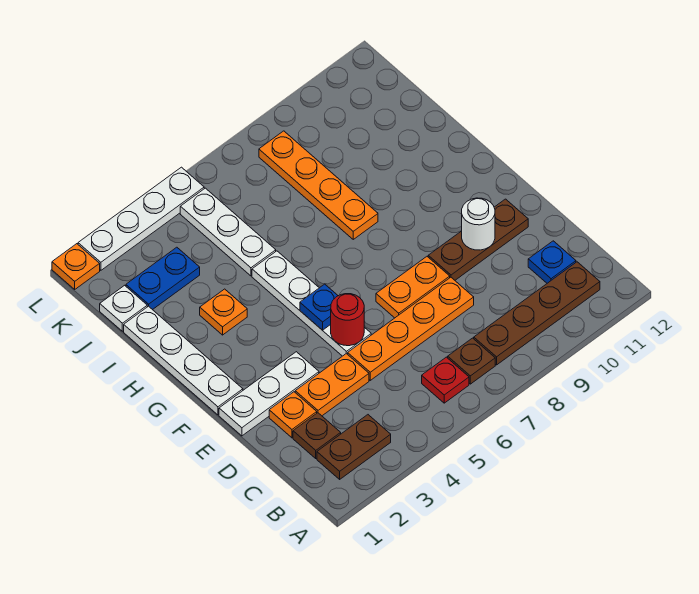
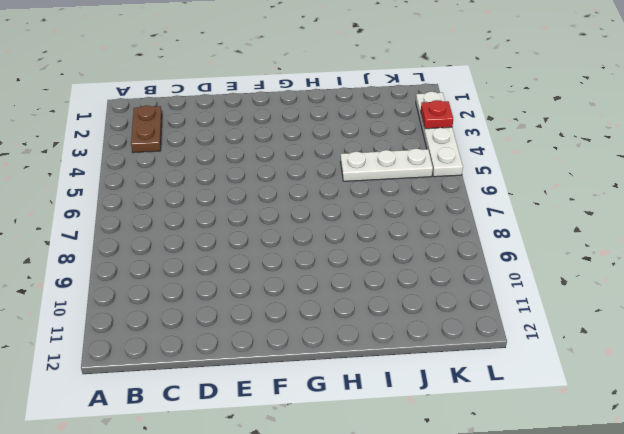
red 1x1 plate [421,100,453,129] -> red 1x1 plate moved to [422,357,469,403]
none -> brown 1x1 plate [448,338,495,384]
none -> brown 1x4 plate [474,262,600,365]
none -> brown 1x1 plate [293,413,341,458]

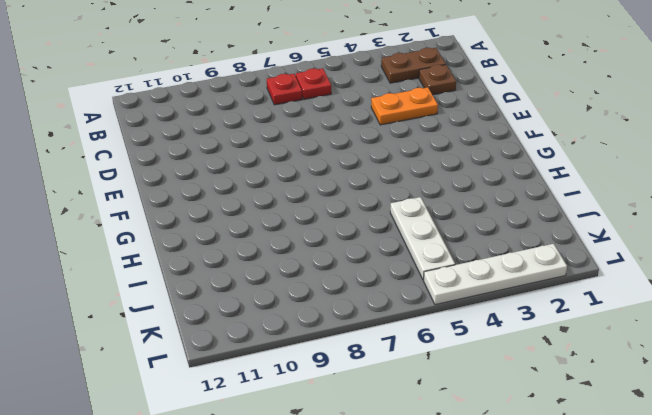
red 1x1 plate [267,74,302,105] -> brown 1x1 plate [448,338,495,384]
none -> brown 1x4 plate [474,262,600,365]
none -> blue 1x1 plate [528,241,576,283]
none -> orange 1x1 plate [269,392,317,438]

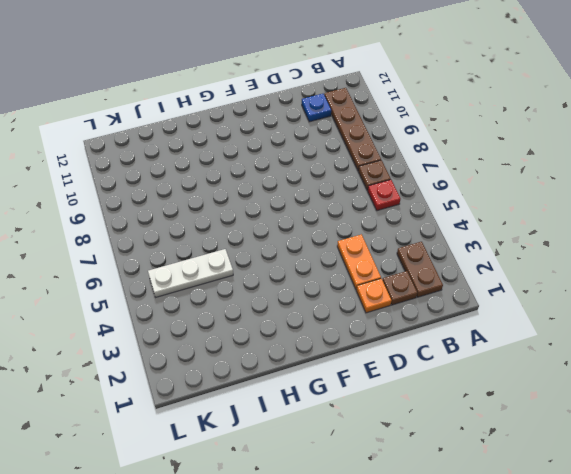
none -> orange 1x4 plate [348,277,474,380]
none -> white 1x3 plate [219,352,319,436]
none -> white 1x4 plate [252,251,371,356]

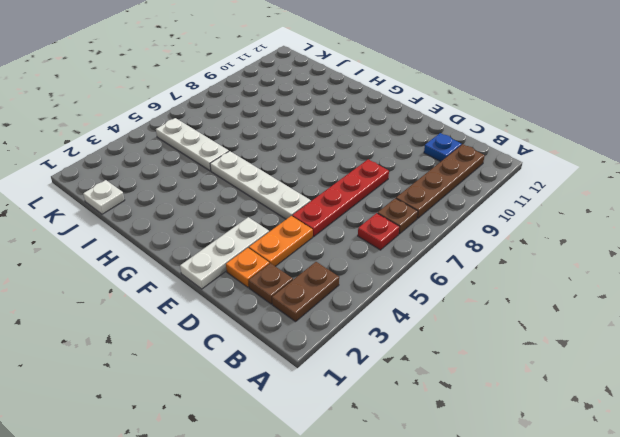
red 1x4 plate [292,159,389,237] -> orange 1x4 plate [348,277,474,380]
none -> orange 1x2 plate [376,257,450,318]
none -> brown 1x3 plate [428,199,528,280]
none -> white 1x4 plate [124,306,243,415]

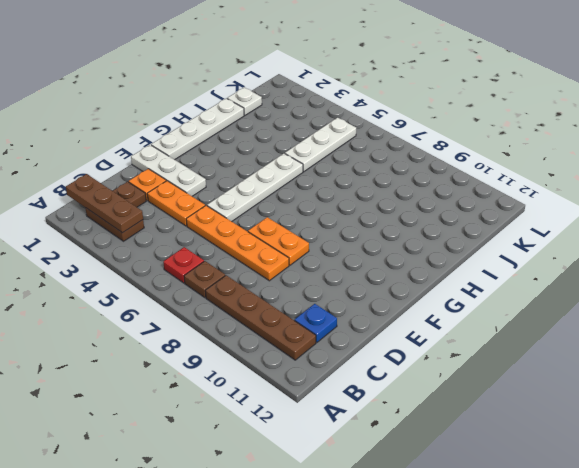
brown 1x3 plate [66,174,143,233] -> brown 1x3 plate moved to [428,199,528,280]
none -> orange 1x1 plate [200,289,247,335]
none -> orange 1x4 plate [259,131,378,239]
none -> blue 1x2 plate [126,247,200,310]

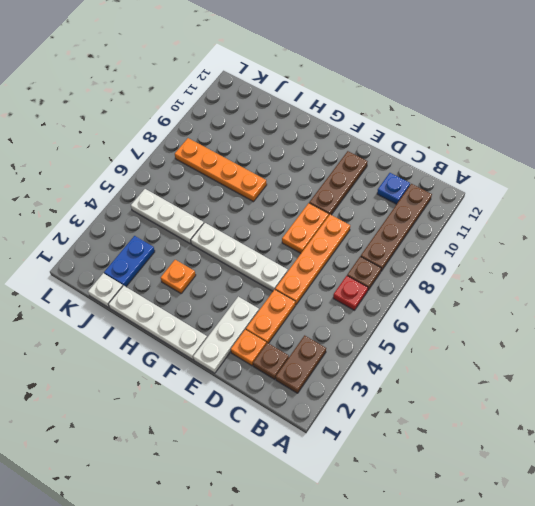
none -> orange 1x1 plate [52,244,100,289]
none -> white 1x4 plate [78,167,204,270]
none -> red 1x1 round brick [331,294,364,346]

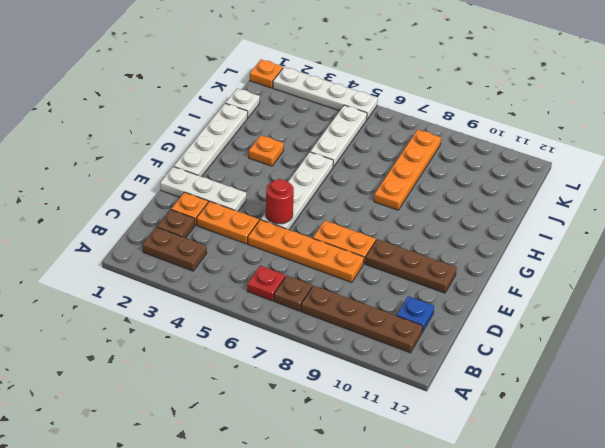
none -> blue 1x2 plate [126,247,200,310]
none -> white 1x1 round brick [462,198,495,250]
none -> blue 1x1 plate [300,284,338,330]

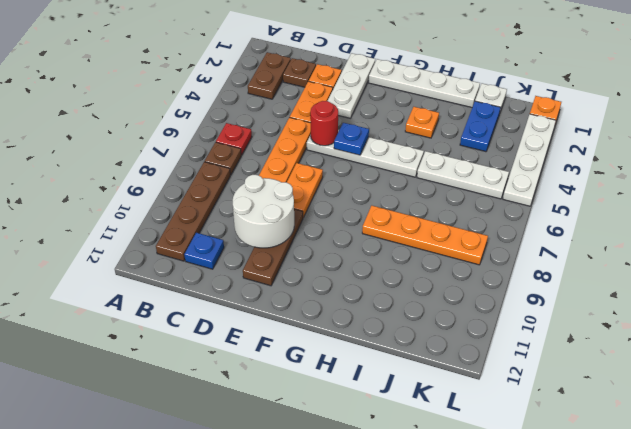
white 2x2 round brick [233,175,294,248] -> white 1x1 round brick [462,198,495,250]

